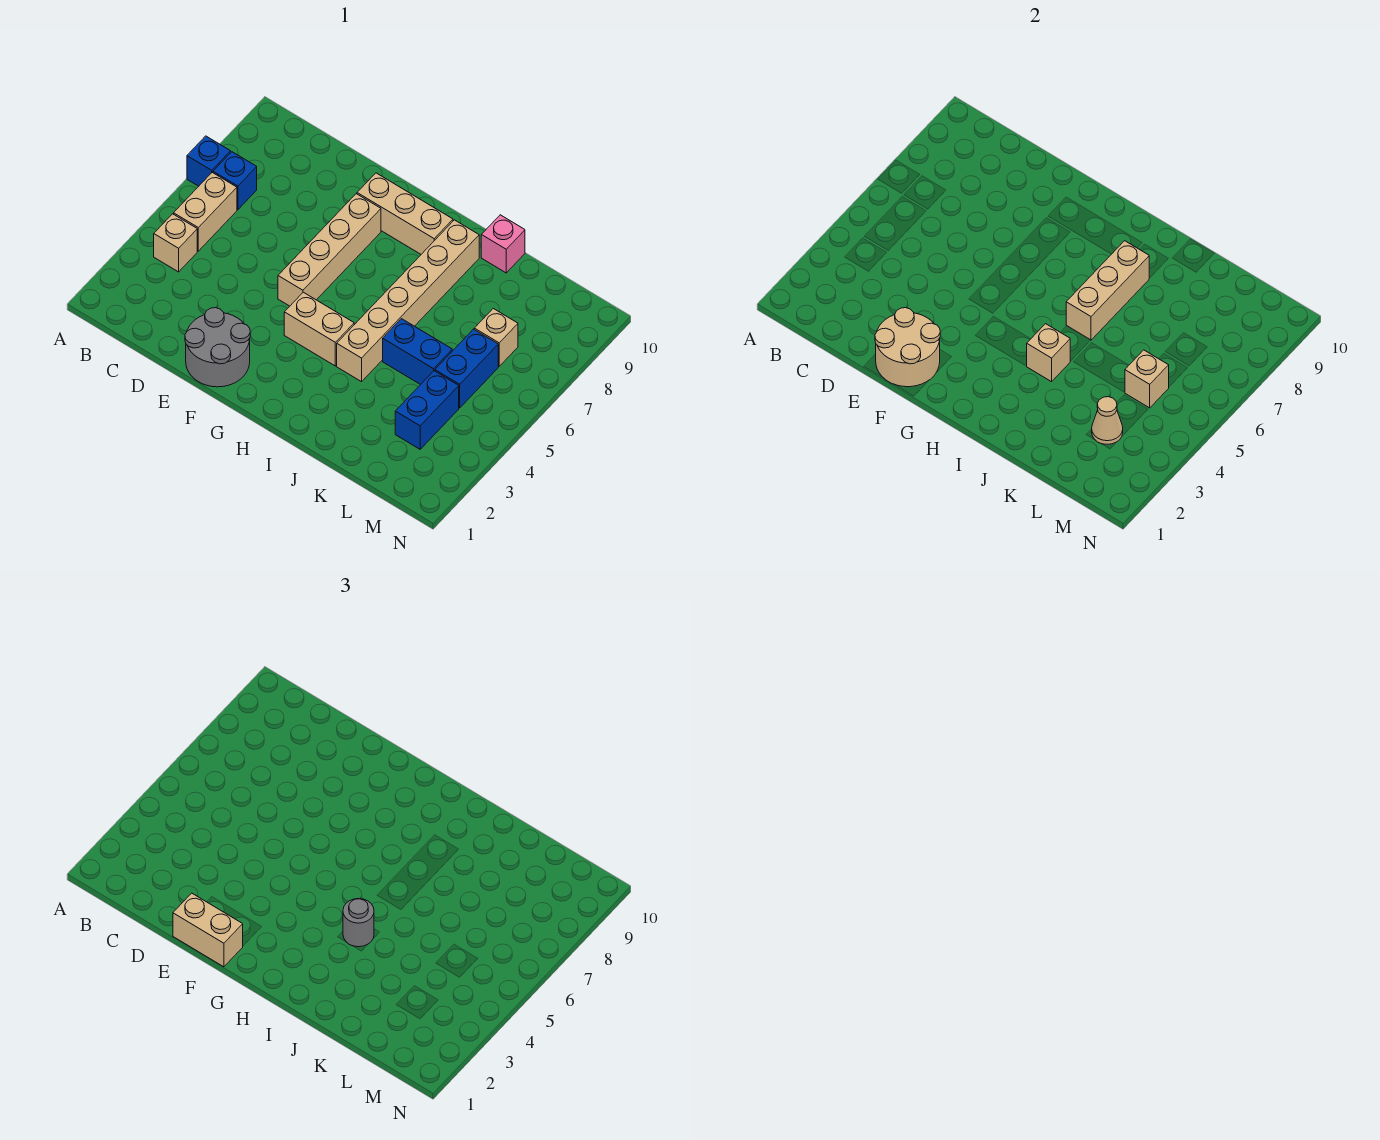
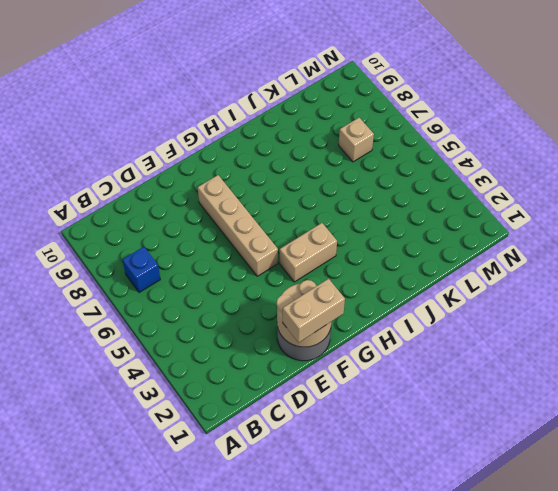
none -> blue 1x1 brick [187,136,231,186]
none -> tan 1x1 brick [154,214,197,272]
none -> tan 1x2 brick [174,173,237,251]

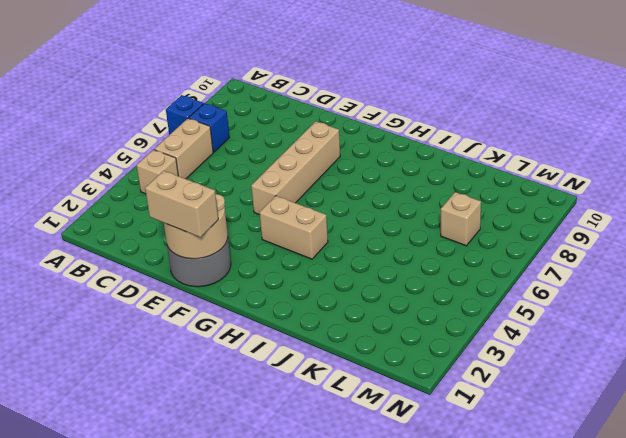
none -> tan 1x3 brick [357,173,453,254]
none -> tan 1x6 brick [337,220,479,382]
none -> blue 1x2 brick [383,319,452,385]

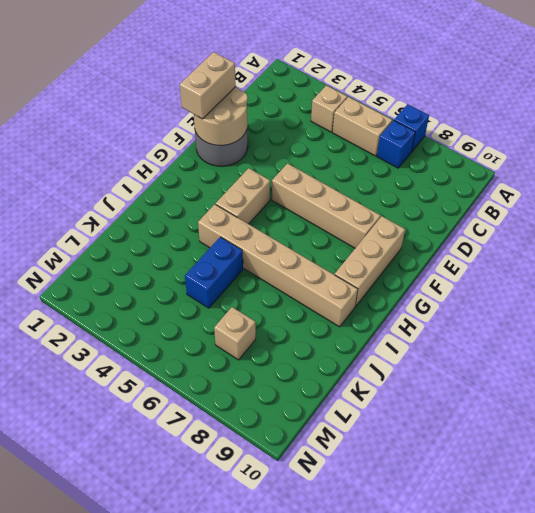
none -> pink 1x1 brick [481,215,525,273]
none -> blue 1x2 brick [395,371,459,449]
none -> blue 1x2 brick [435,329,498,408]

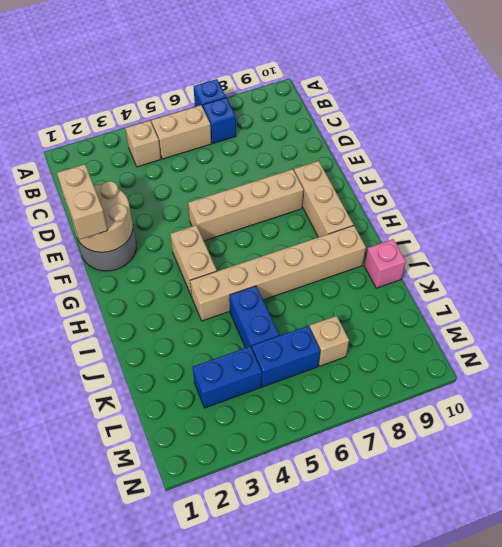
none -> tan 1x1 brick [1027,324,1070,382]
none -> tan 1x3 brick [1066,241,1149,340]
none -> tan 1x1 cone [1092,397,1123,444]

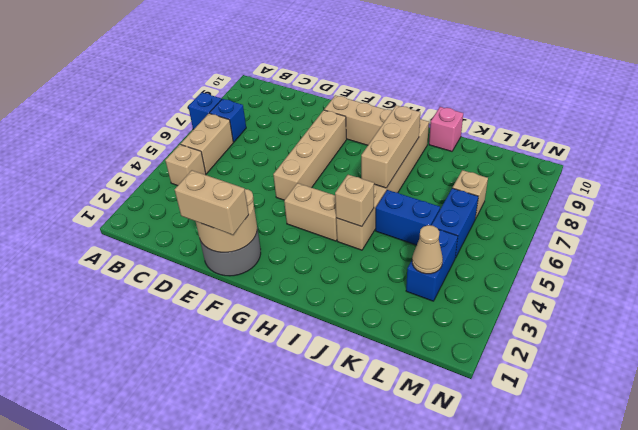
none -> tan 1x1 brick [1125,350,1169,408]
none -> grey 1x1 round brick [343,899,374,947]

